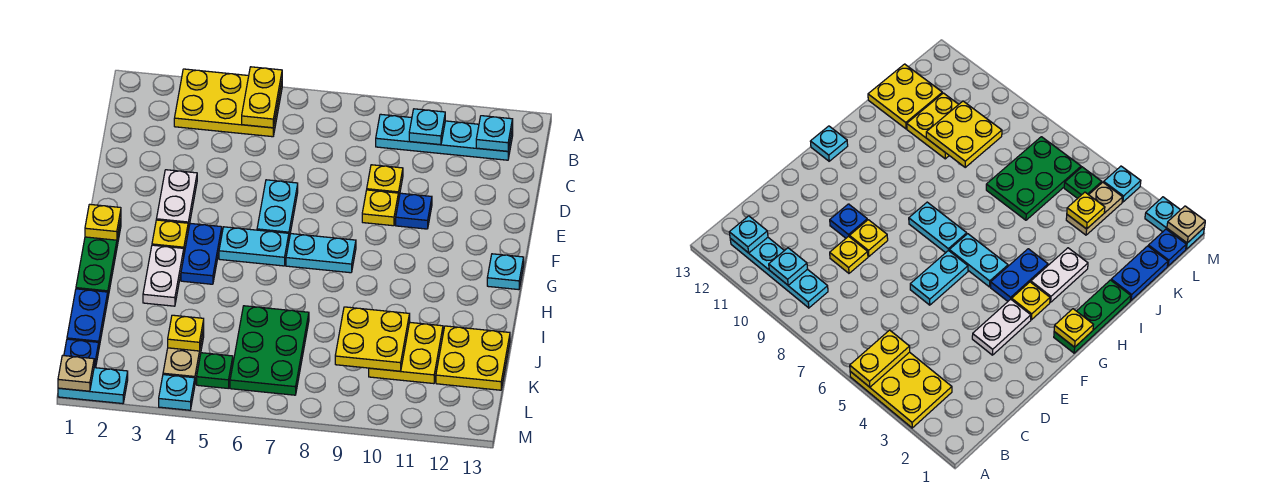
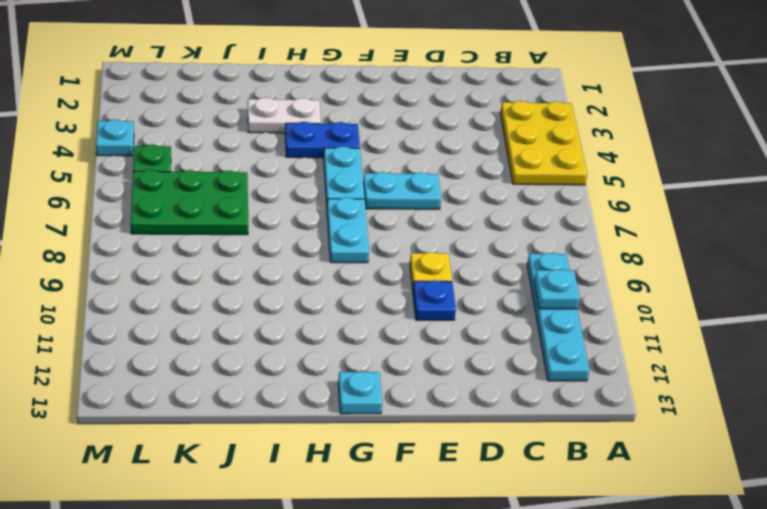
none -> yellow 1x1 plate [367,165,403,200]
none -> white 1x2 plate [156,170,197,230]
none -> green 1x3 plate [76,220,121,296]
none -> yellow 1x1 plate [152,220,188,253]

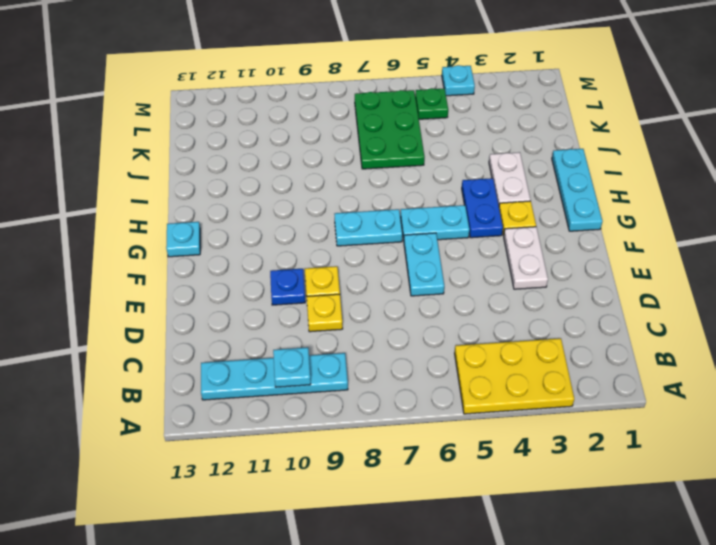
cyan 1x3 plate [552,149,602,231] -> green 1x3 plate [76,220,121,296]
none -> blue 1x2 plate [67,289,108,346]
none -> yellow 2x2 plate [369,322,443,384]
none -> yellow 2x2 plate [436,326,510,390]
none -> tan 1x2 plate [163,329,204,382]

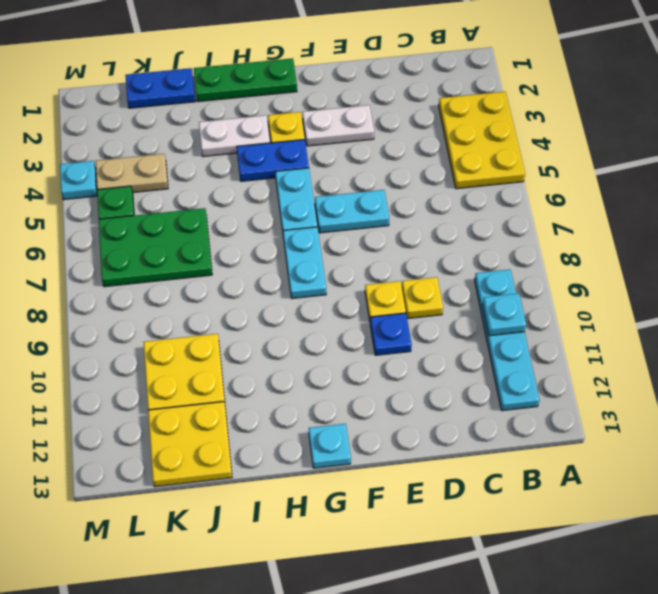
none -> blue 1x1 plate [64,339,99,368]
none -> cyan 1x2 plate [58,368,128,404]
none -> yellow 1x2 plate [242,67,282,128]
none -> cyan 1x1 plate [476,116,513,151]

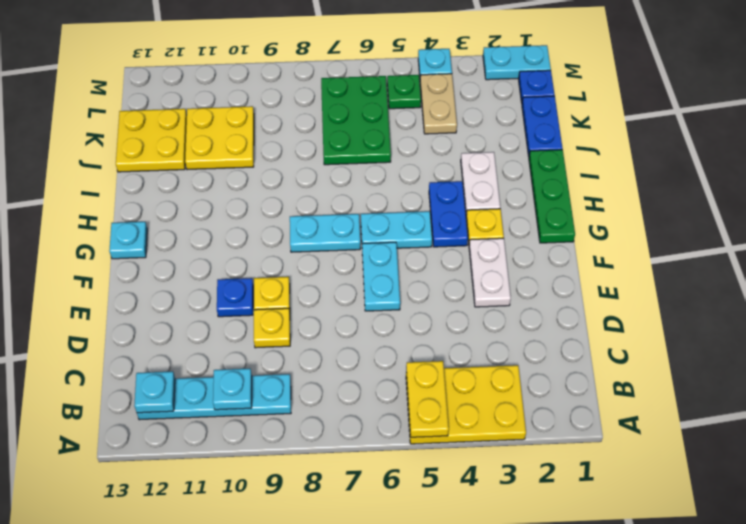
none -> yellow 1x1 plate [85,204,121,240]
none -> yellow 2x2 plate [335,307,410,371]
none -> yellow 1x1 plate [168,315,204,351]
none -> tan 1x1 plate [58,356,94,391]

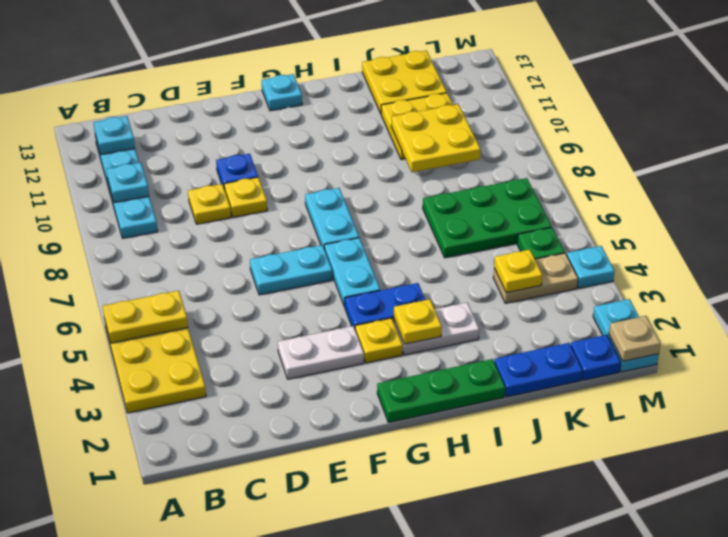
yellow 1x1 plate [394,299,442,344] -> yellow 1x1 plate moved to [85,204,121,240]

